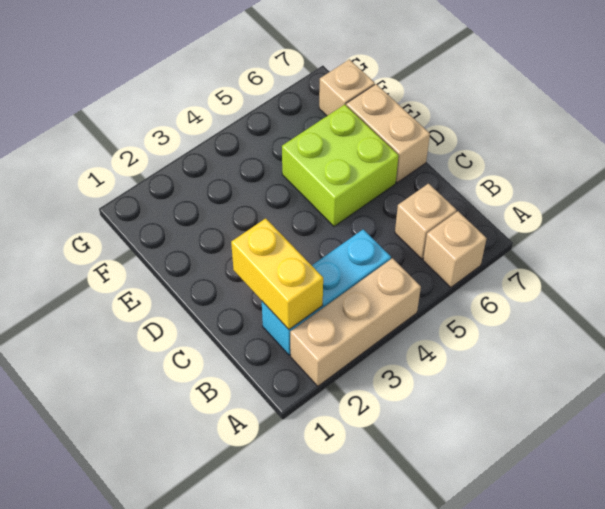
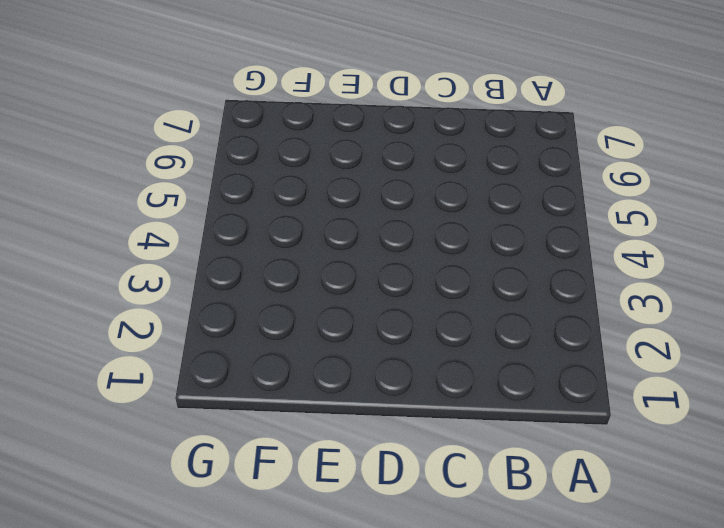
none -> tan 1x3 brick [290,258,421,386]
none -> tan 1x1 brick [423,211,487,288]

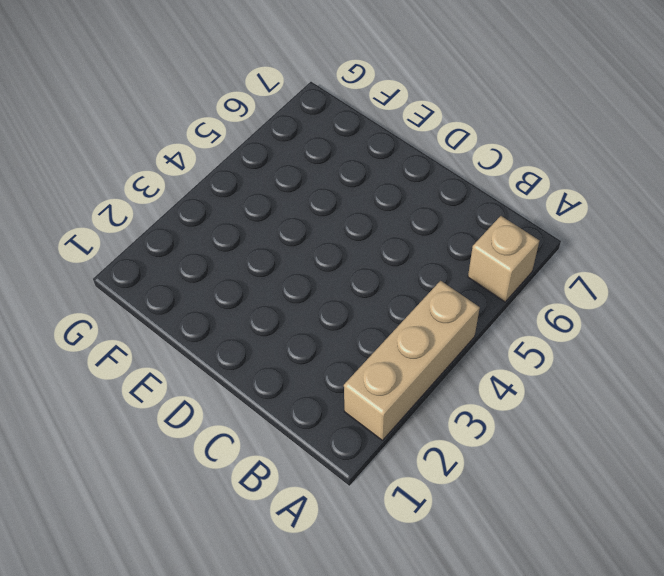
none -> cyan 1x3 brick [262,229,391,355]
none -> tan 1x1 brick [395,184,456,259]

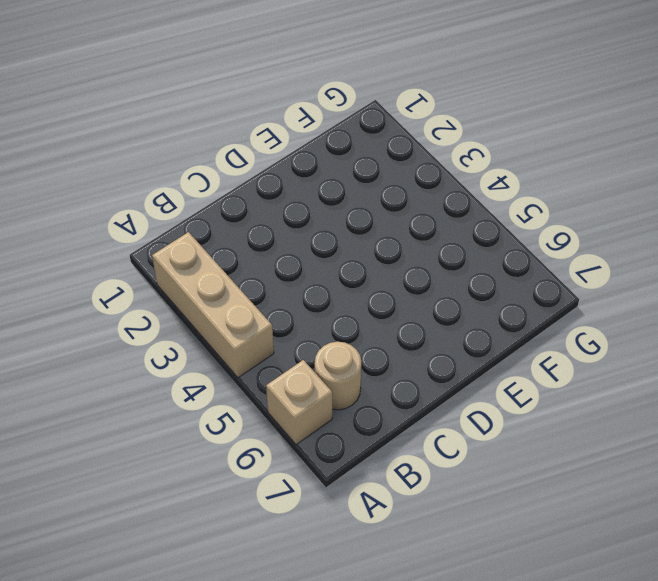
tan 1x1 round brick [315,342,361,410] -> tan 1x1 brick [395,184,456,259]
none -> cyan 1x3 brick [262,229,391,355]
none -> lime 2x2 brick [282,105,399,226]

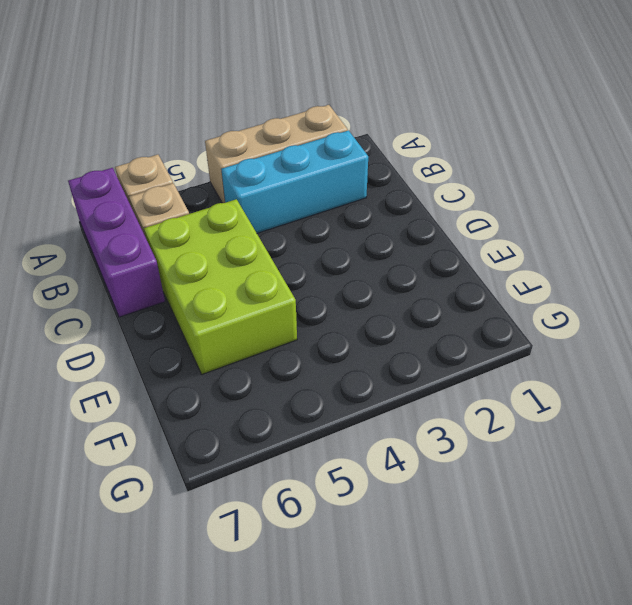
purple 1x3 brick [68,168,165,317] -> none
lime 2x3 brick [144,199,297,374] -> lime 2x2 brick [282,105,399,226]
none -> tan 1x2 brick [346,84,430,183]
none -> tan 1x1 brick [319,59,375,116]

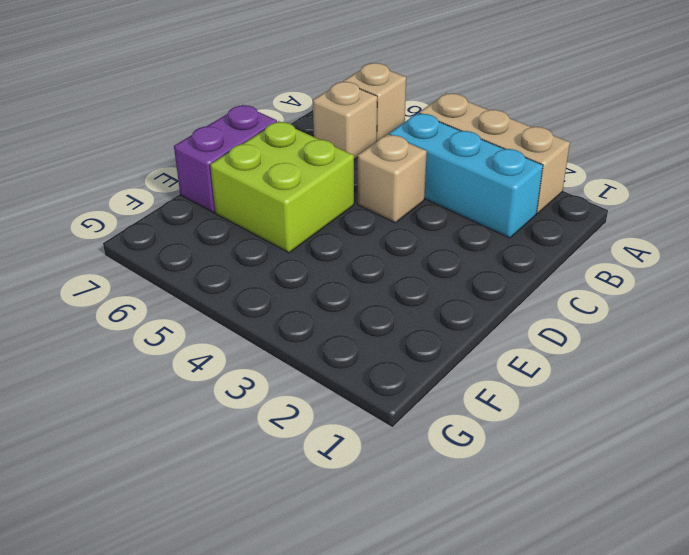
tan 1x1 brick [358,134,427,223] -> tan 1x1 brick moved to [319,59,375,116]
purple 1x2 brick [174,105,277,213] -> tan 1x2 brick [346,84,430,183]
none -> yellow 1x2 brick [231,218,323,329]

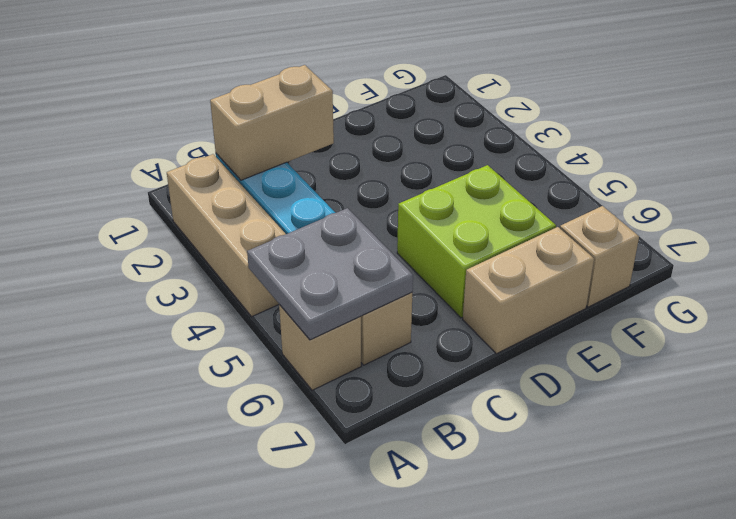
grey 2x2 plate [247,208,413,340] -> none
tan 1x2 brick [210,65,334,180] -> yellow 1x2 brick [231,218,323,329]

